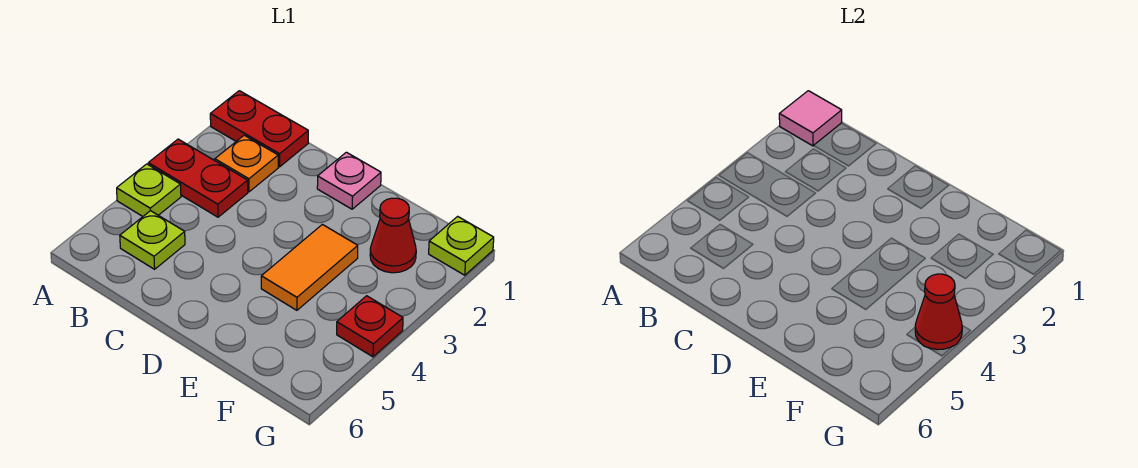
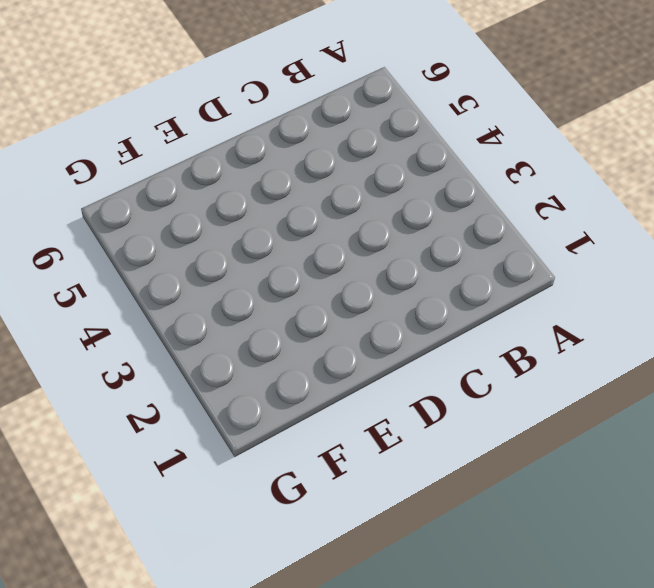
none -> red 1x2 plate [210,91,308,167]
none -> red 1x2 plate [148,139,248,217]
none -> lime 1x1 plate [117,164,181,216]

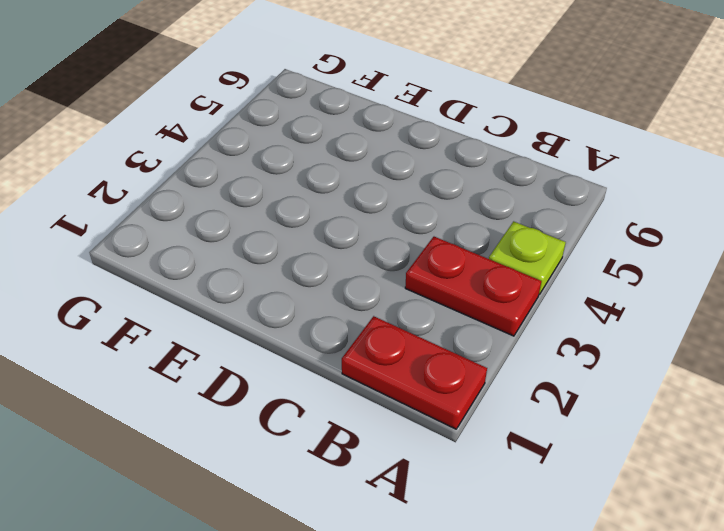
none -> orange 1x1 plate [215,135,278,192]
none -> lime 1x1 plate [120,211,185,269]
none -> pink 1x1 plate [317,152,381,209]

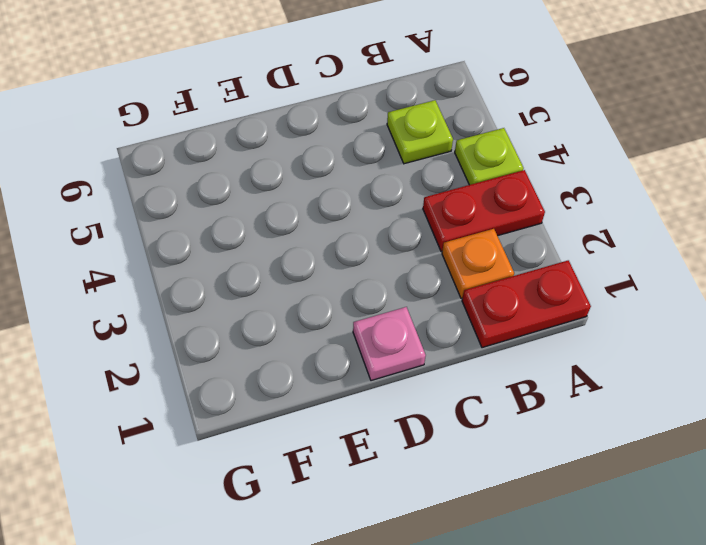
none -> orange 1x2 tile [261,224,358,310]
none -> red 1x1 cone [370,198,416,273]
none -> lime 1x1 plate [429,216,494,275]

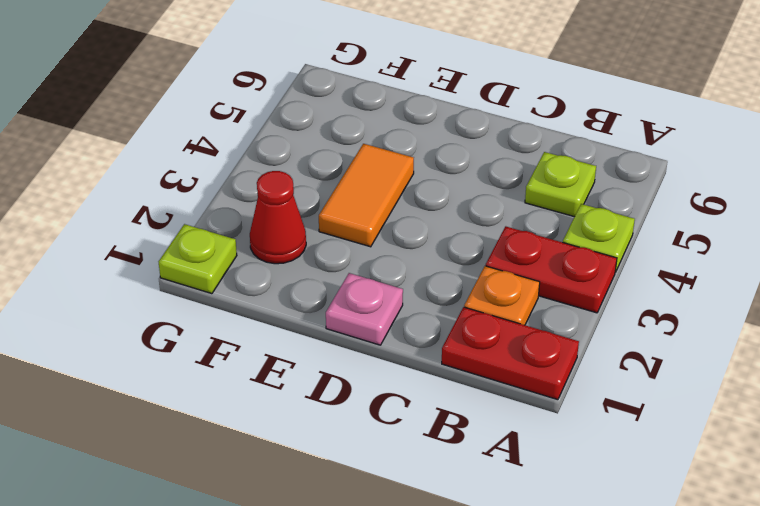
none -> red 1x1 plate [337,296,403,357]
none -> pink 1x1 tile [779,91,842,146]
none -> red 1x1 cone [915,274,962,350]

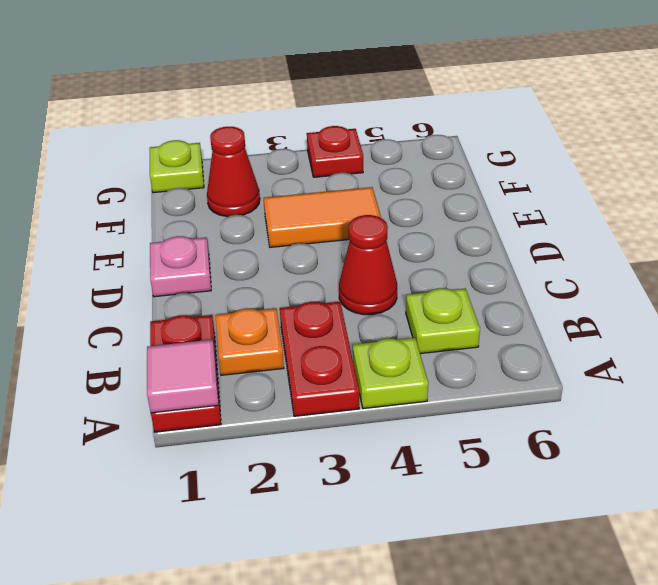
red 1x1 cone [339,215,397,315] -> red 1x1 cone moved to [915,274,962,350]

